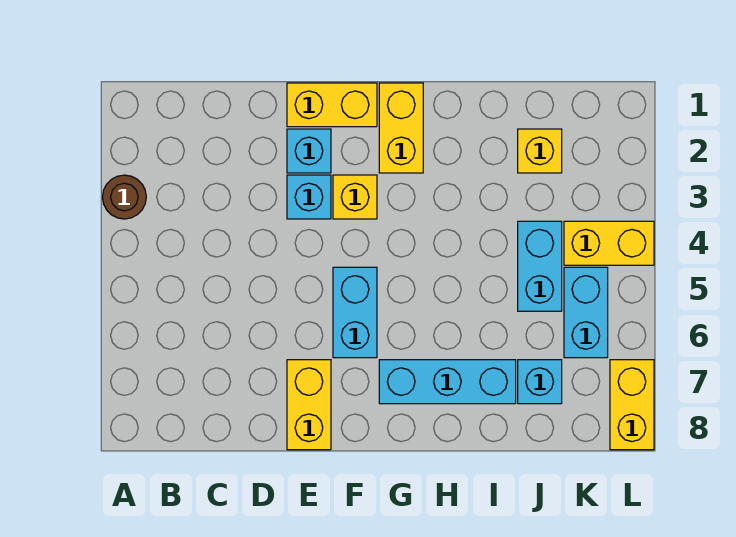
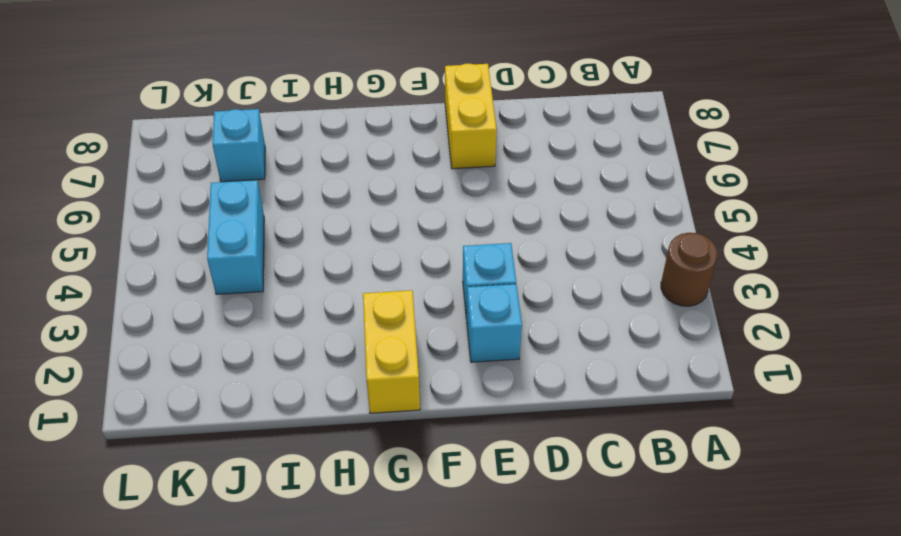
none -> yellow 1x2 brick [287,83,377,127]
none -> yellow 1x1 brick [333,175,377,219]
none -> cyan 1x2 brick [333,267,377,358]

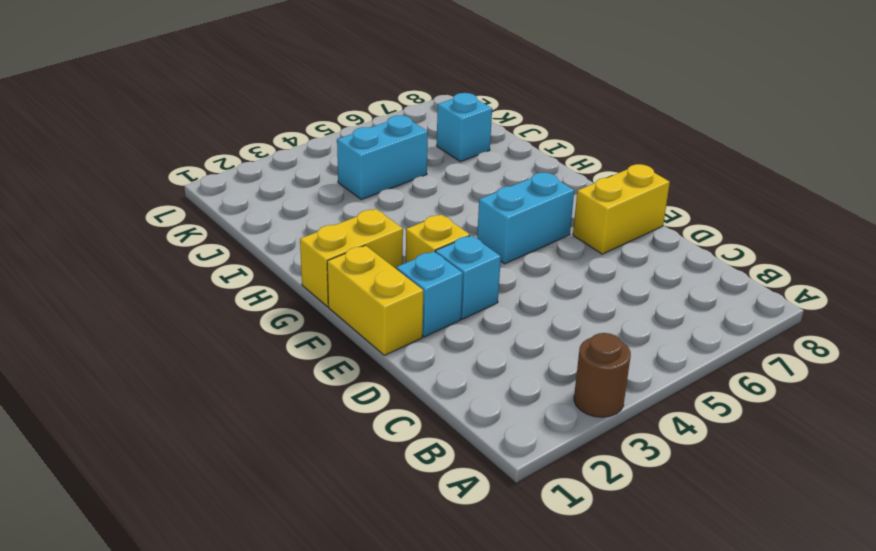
none -> cyan 1x3 brick [379,360,516,404]
none -> yellow 1x1 brick [518,129,562,173]
none -> yellow 1x2 brick [564,221,654,265]

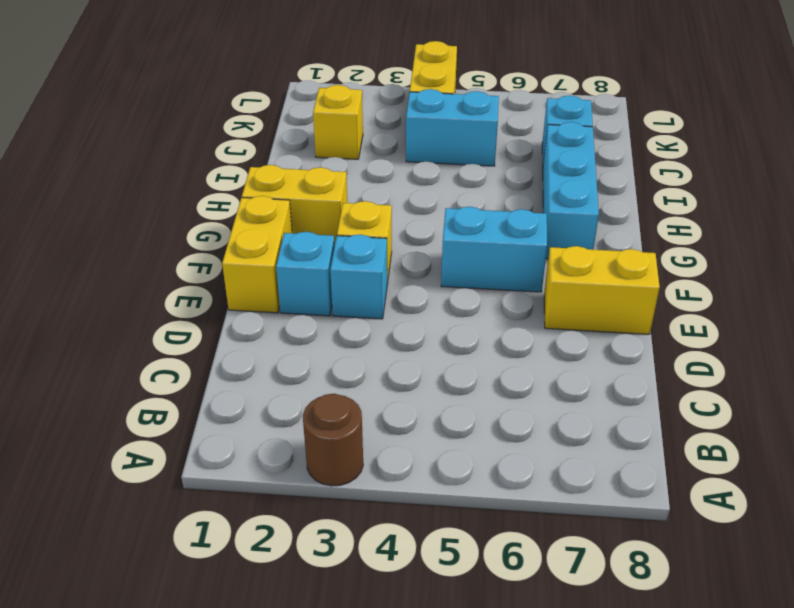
none -> cyan 1x2 brick [564,267,608,358]
none -> yellow 1x2 brick [610,360,654,450]

